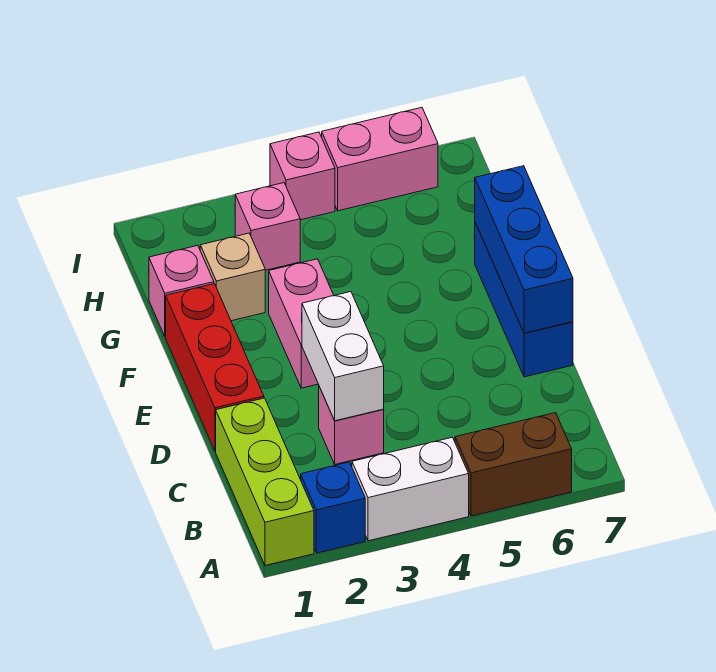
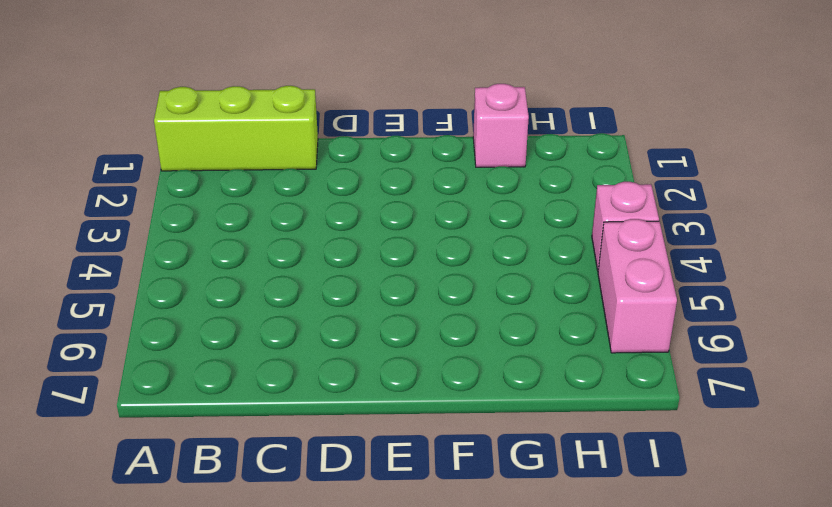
none -> blue 1x1 brick [301,462,365,553]
none -> white 1x2 brick [352,437,469,541]
none -> brown 1x2 brick [455,413,572,516]

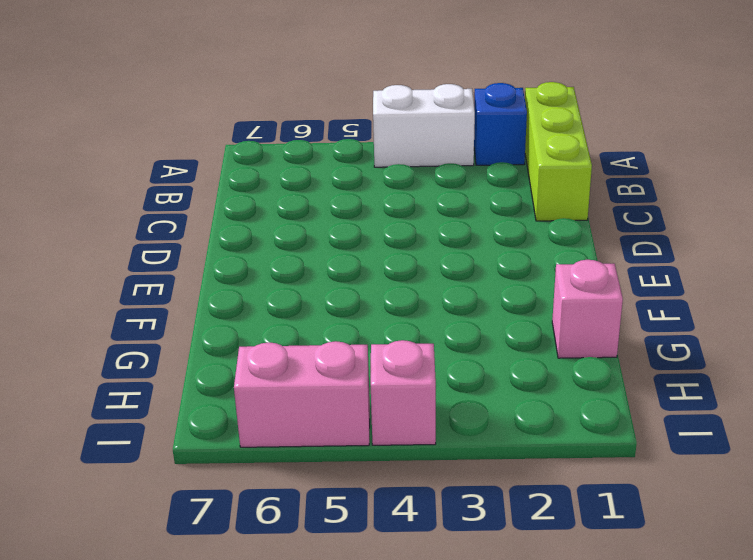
none -> brown 1x2 brick [455,413,572,516]
none -> pink 1x1 brick [319,387,384,464]
none -> red 1x3 brick [166,284,264,451]

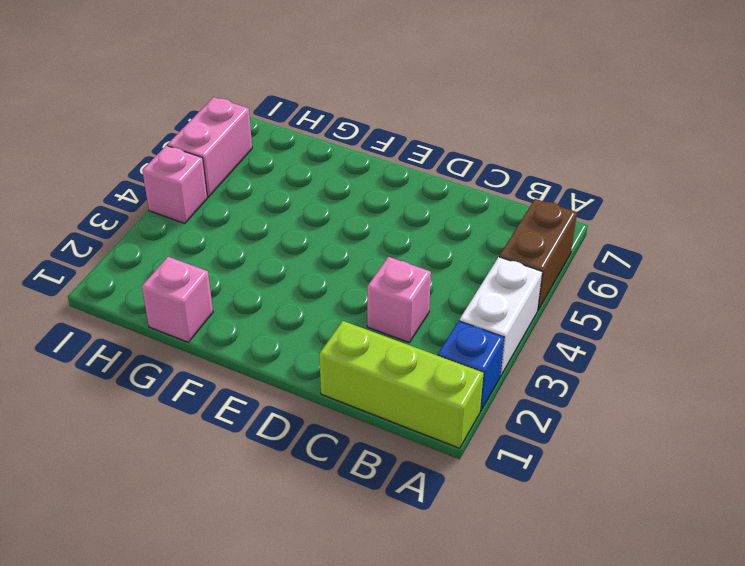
none -> red 1x3 brick [166,284,264,451]
none -> blue 1x3 brick [475,223,573,377]
none -> pink 1x2 brick [268,259,334,388]

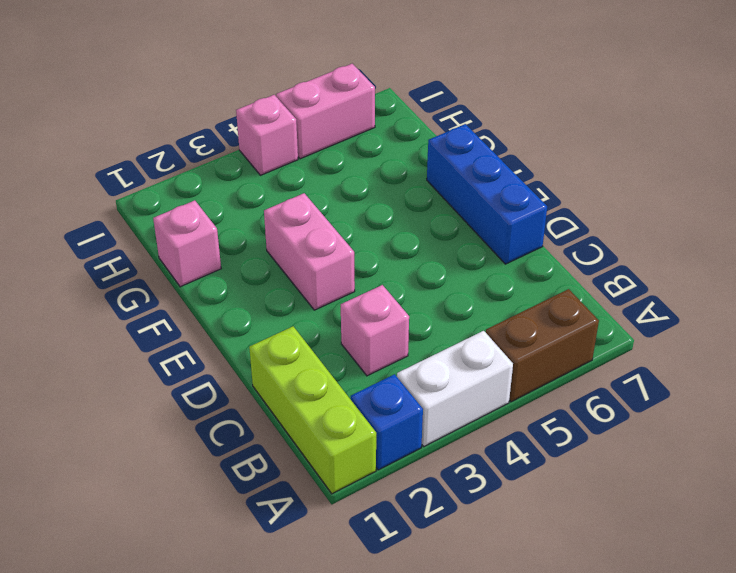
none -> red 1x3 brick [166,284,264,451]
none -> tan 1x1 brick [200,233,265,321]
none -> pink 1x1 brick [235,183,300,270]

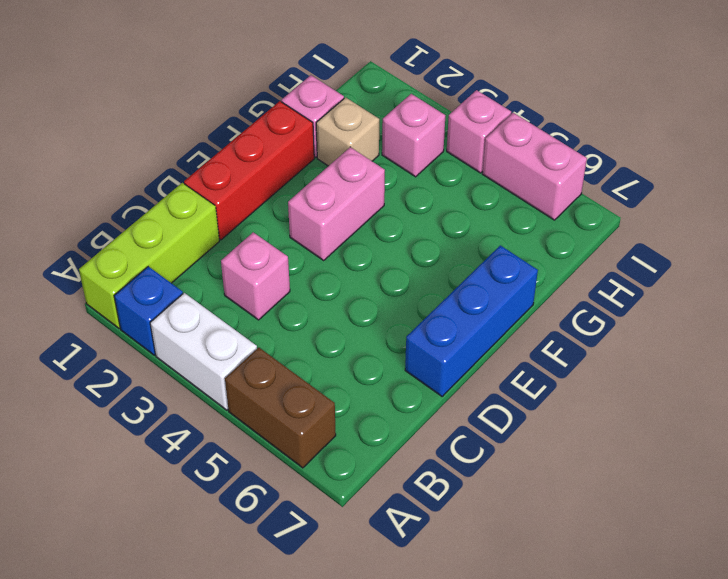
none -> white 1x2 brick [302,292,384,421]
none -> blue 1x3 brick [475,166,573,333]

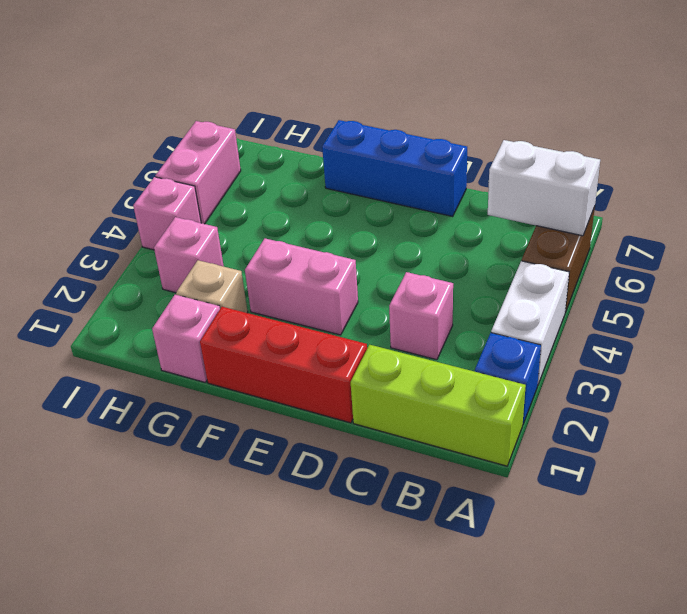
white 1x2 brick [488,140,600,236] -> white 1x2 brick moved to [302,292,384,421]
none -> blue 1x3 brick [475,166,573,333]

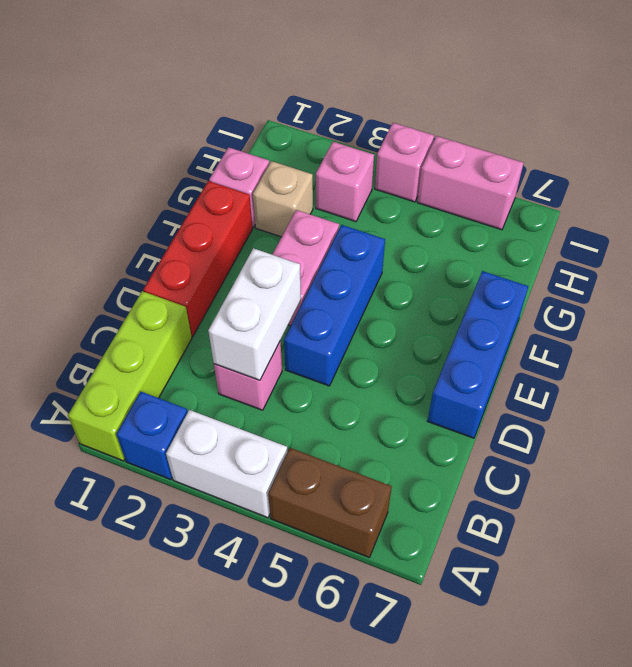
blue 1x3 brick [284,225,385,386] -> blue 1x3 brick moved to [475,166,573,333]

